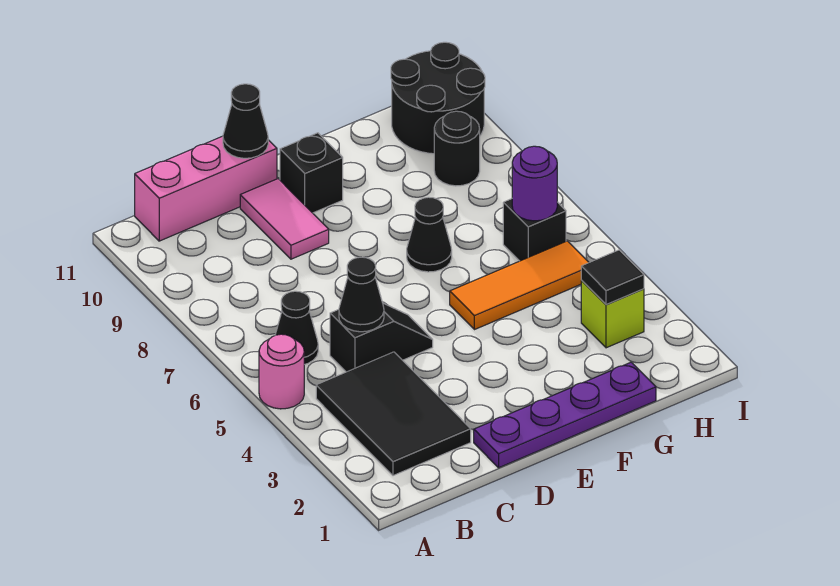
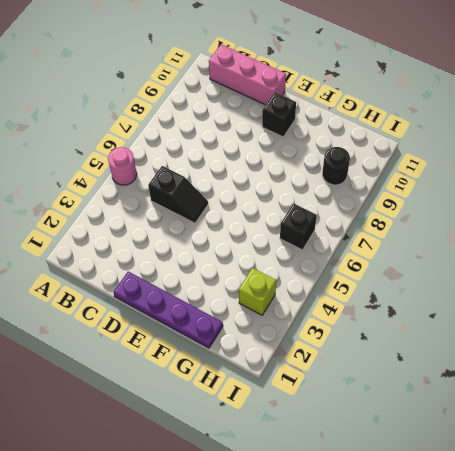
none -> black 2x3 tile [316,352,471,476]
none -> black 1x1 cone [275,291,318,365]
none -> pink 1x2 tile [240,179,329,259]

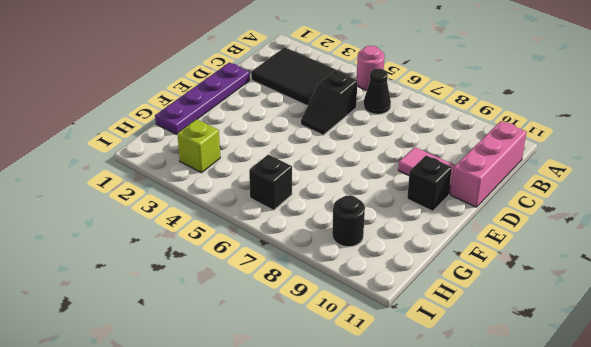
none -> orange 1x3 tile [450,241,589,330]
none -> black 1x1 cone [407,197,452,272]
none -> black 2x2 round brick [391,42,485,154]

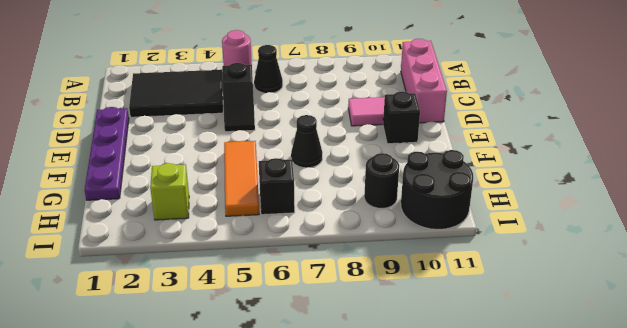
none -> black 1x1 cone [339,257,384,332]
none -> black 1x1 cone [223,84,268,158]
none -> black 1x1 tile [581,250,644,305]

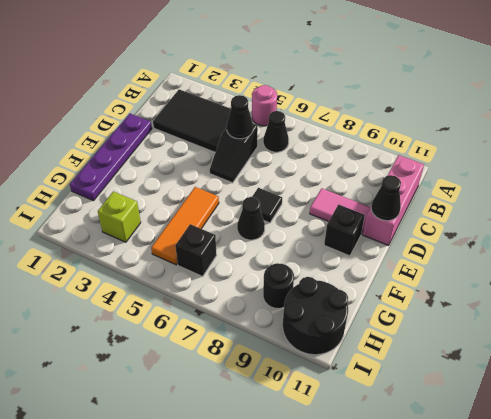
black 1x1 tile [252,188,282,223] -> black 1x1 tile moved to [581,250,644,305]
none -> purple 1x1 round brick [512,146,557,221]

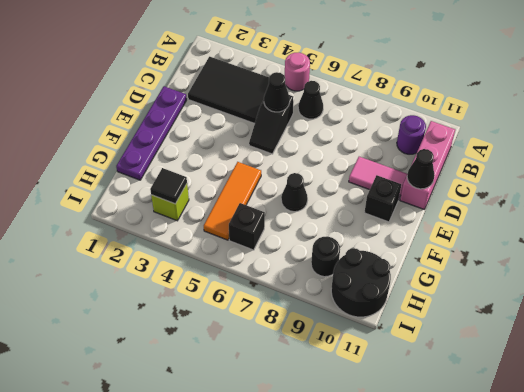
purple 1x1 round brick [397,115,426,154] -> purple 1x1 round brick moved to [512,146,557,221]

